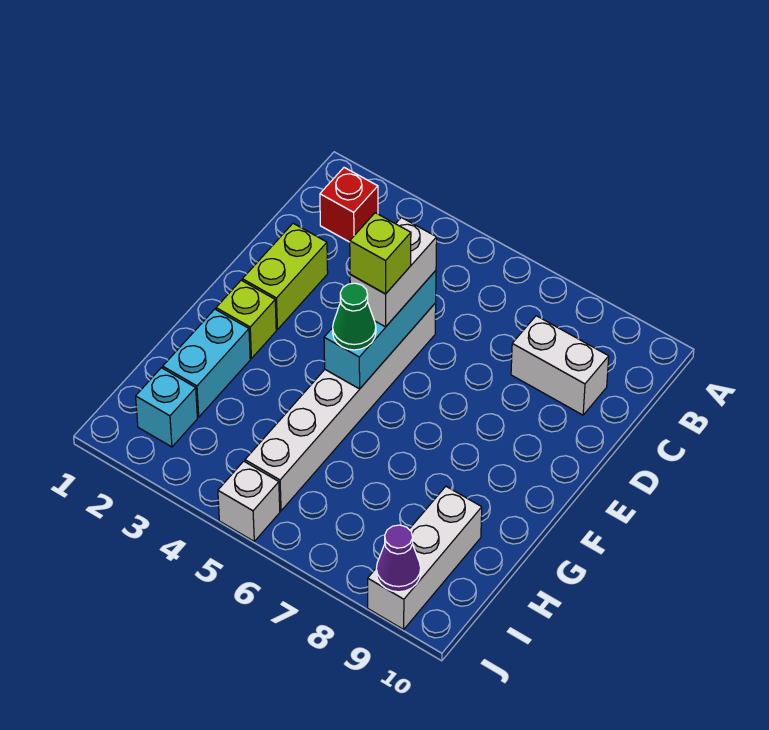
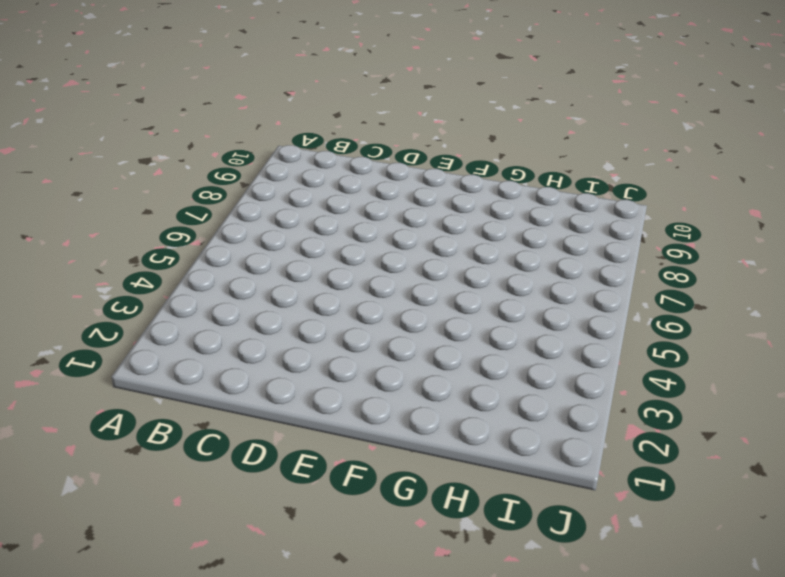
none -> red 1x1 brick [320,168,378,242]
none -> white 1x2 brick [511,316,609,415]
none -> lime 1x2 brick [242,223,328,329]

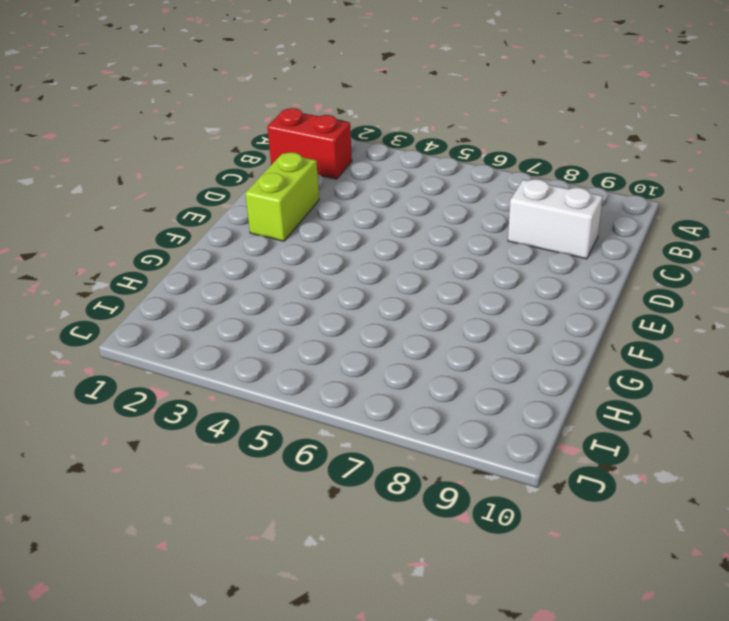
red 1x2 brick [267,108,352,179] -> red 1x1 brick [320,168,378,242]
none -> white 1x6 brick [245,303,436,511]
none -> lime 1x1 brick [216,280,276,358]
none -> cyan 1x2 brick [163,309,250,417]

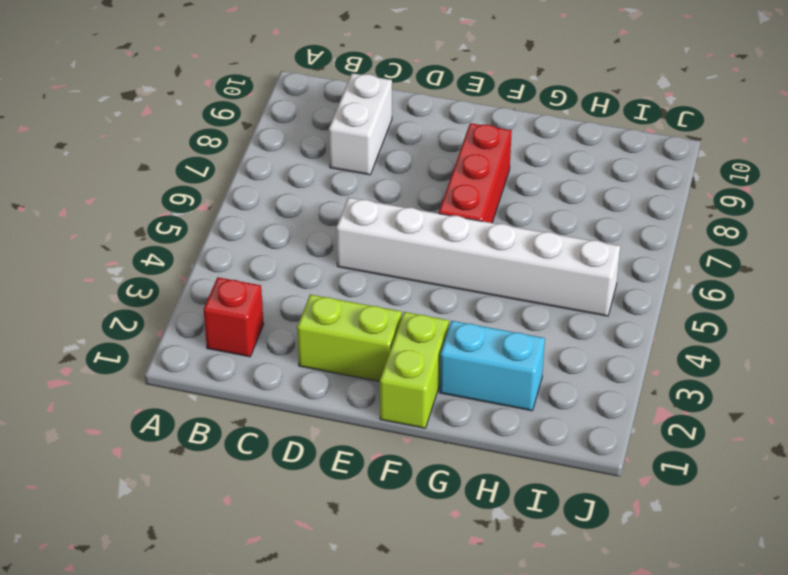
lime 1x2 brick [380,312,449,428] -> lime 1x1 brick [216,280,276,358]
red 1x3 brick [439,123,512,223] -> none
none -> white 1x3 brick [368,486,482,629]
none -> cyan 1x1 brick [136,368,197,447]
none -> white 1x1 brick [218,461,280,541]

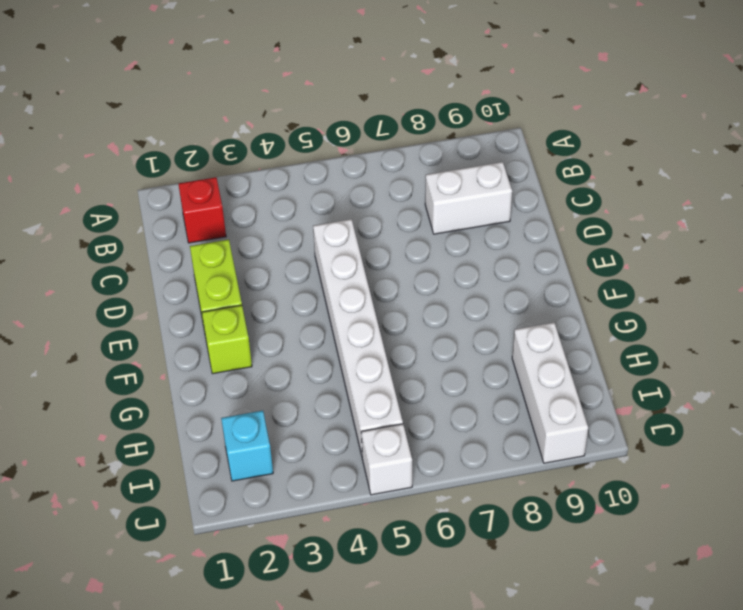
none -> cyan 1x2 brick [163,309,250,417]
none -> cyan 1x3 brick [324,271,436,389]
none -> purple 1x1 cone [376,525,421,592]

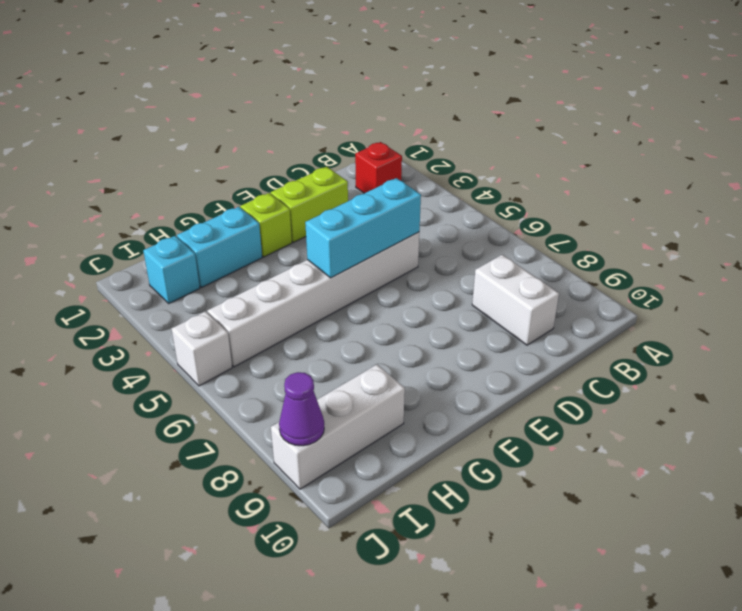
none -> white 1x2 brick [350,217,437,327]
none -> green 1x1 cone [333,283,376,350]
none -> lime 1x1 brick [350,213,411,294]

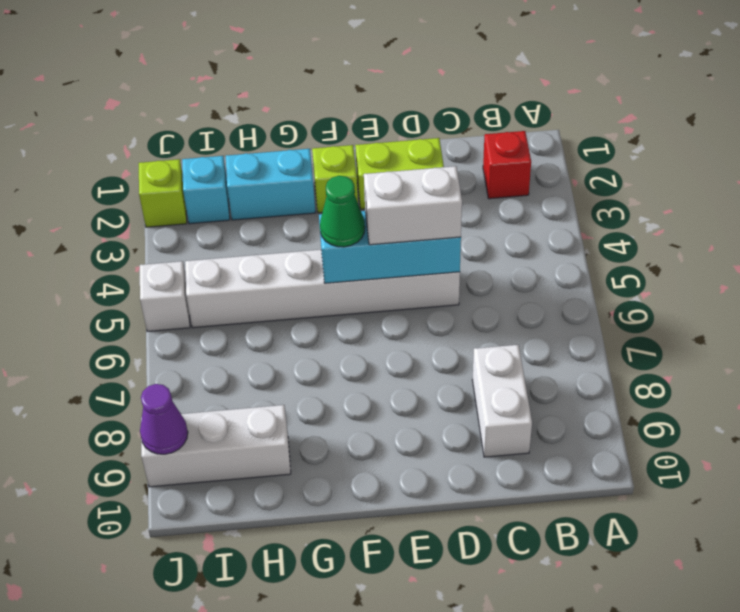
lime 1x1 brick [139,159,187,227] -> lime 1x1 brick moved to [350,213,411,294]

